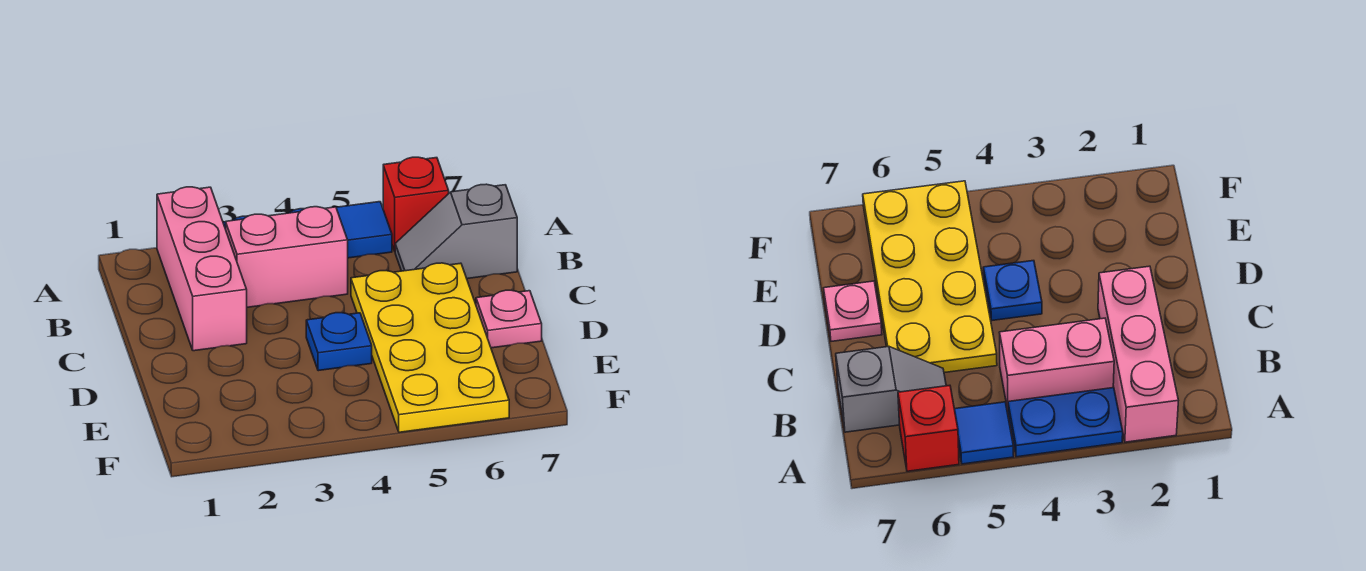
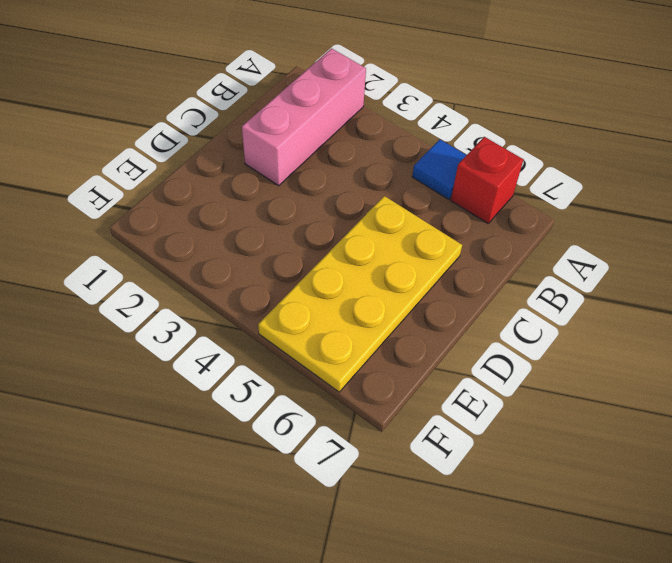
none -> blue 1x2 plate [1008,387,1123,457]
none -> pink 1x2 brick [226,207,348,307]

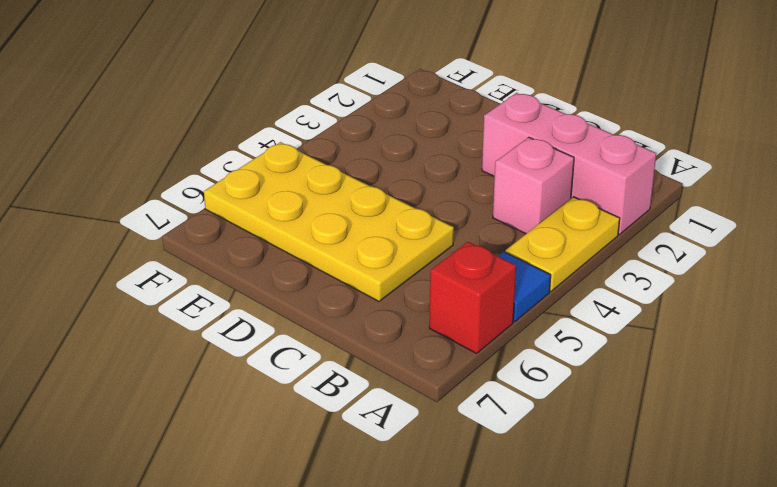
yellow 1x2 plate [505,197,620,291] -> blue 1x2 plate [1008,387,1123,457]
pink 1x1 brick [493,137,574,234] -> pink 1x2 brick [226,207,348,307]
none -> grey 1x2 slope [395,184,517,279]
none -> blue 1x1 plate [306,313,372,371]

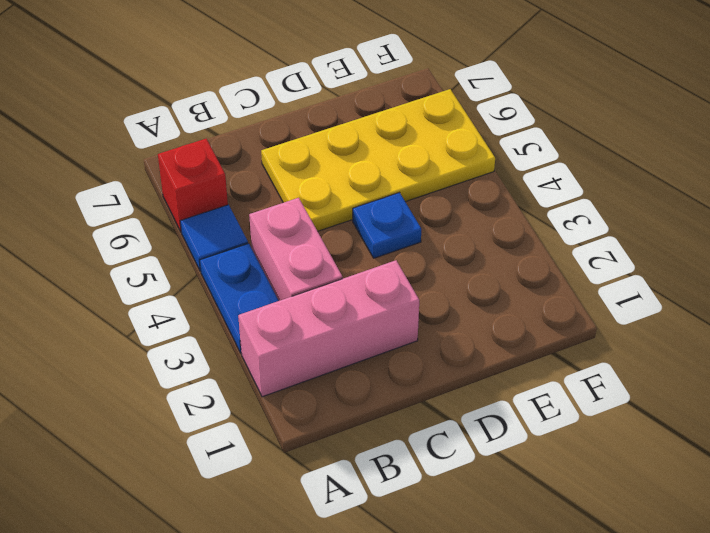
none -> grey 1x2 slope [395,184,517,279]
none -> pink 1x1 plate [476,290,542,348]

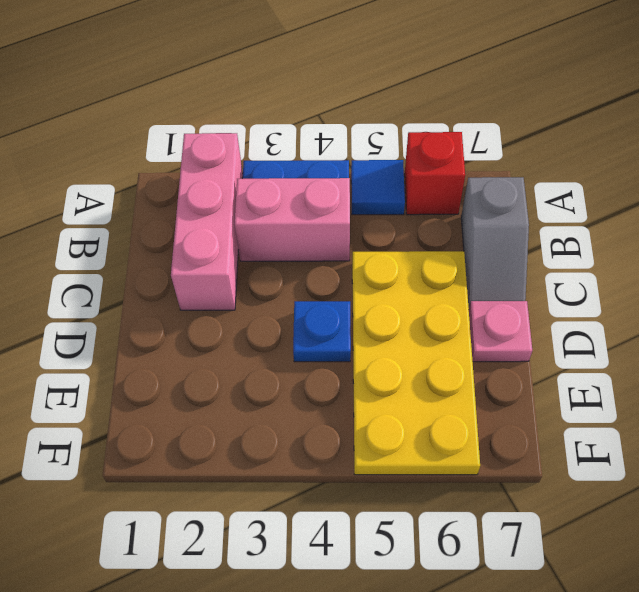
grey 1x2 slope [461,177,529,307] -> grey 1x2 slope turned to [395,184,517,279]

